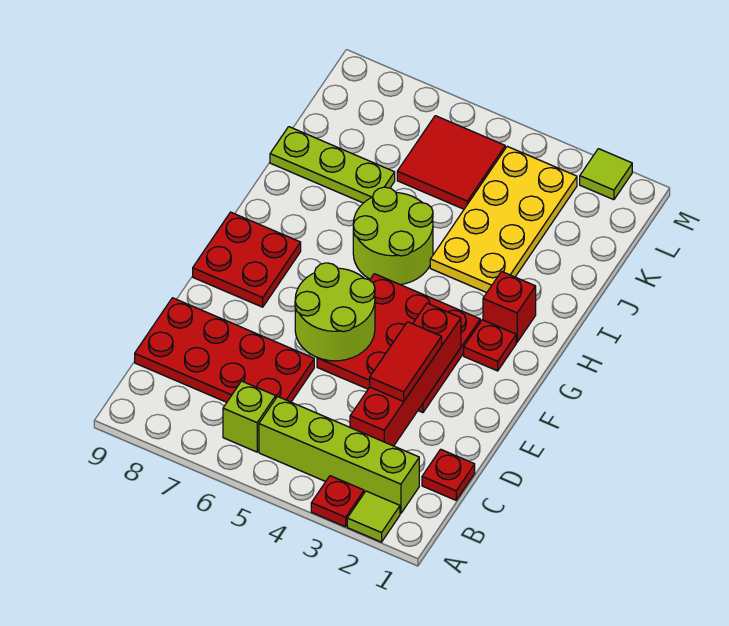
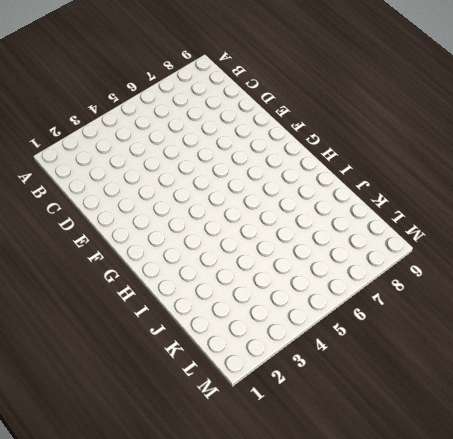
none -> lime 1x1 tile [347,491,400,542]
none -> red 1x1 plate [311,476,364,527]
none -> lime 1x4 brick [259,397,419,514]

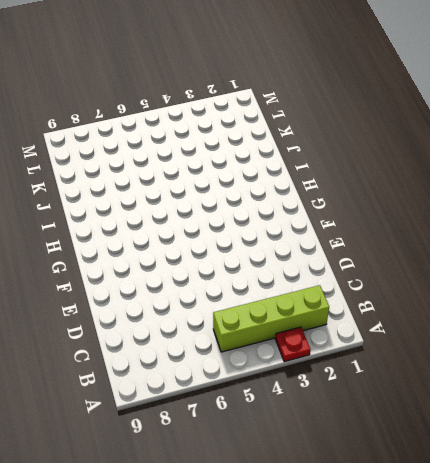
none -> lime 1x1 tile [347,491,400,542]
none -> lime 1x1 brick [223,381,276,452]
none -> red 1x1 plate [422,449,475,500]

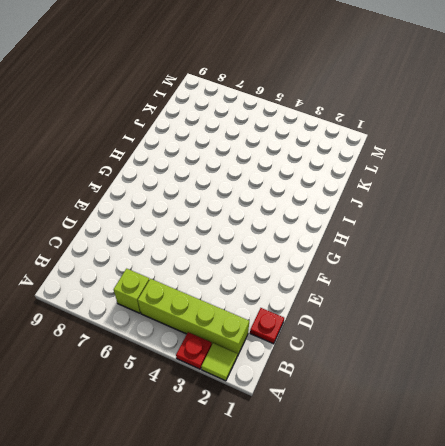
none -> red 2x4 plate [135,298,314,402]
none -> red 3x3 plate [317,274,480,413]
none -> red 2x2 plate [193,212,301,307]

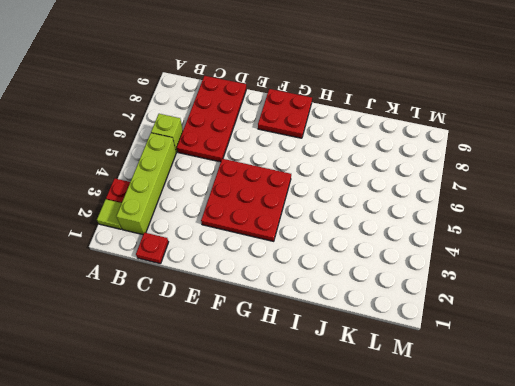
none -> red 1x1 plate [464,320,516,371]
none -> red 1x1 brick [483,271,536,342]
none -> lime 2x2 round brick [353,187,433,285]

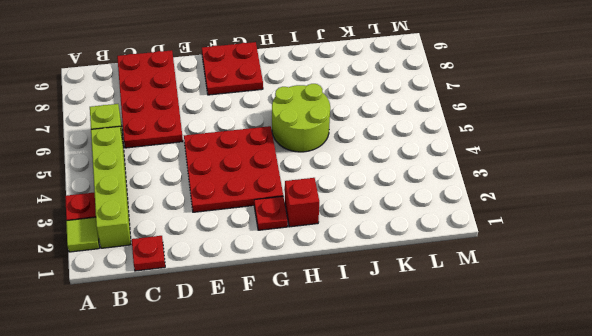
none -> yellow 2x4 plate [430,146,577,293]
none -> lime 1x3 plate [270,127,395,203]
none -> red 2x2 tile [397,116,505,209]

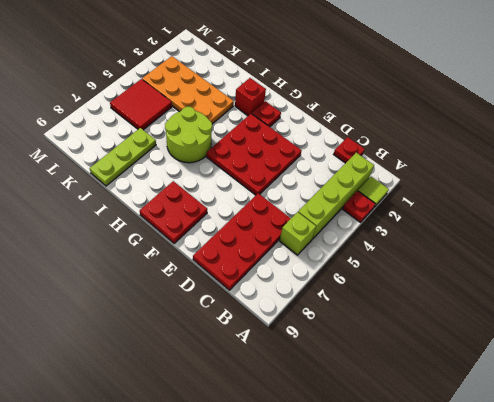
orange 2x4 plate [142,56,234,124] -> yellow 2x4 plate [430,146,577,293]
none -> lime 1x1 tile [580,149,632,200]
none -> red 1x4 brick [350,303,461,446]
none -> lime 2x2 round brick [295,263,375,361]

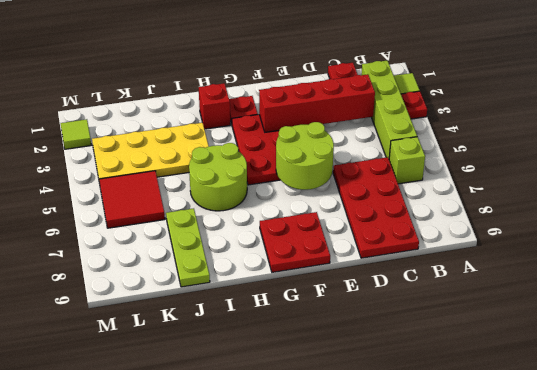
none -> red 1x2 tile [370,322,442,401]

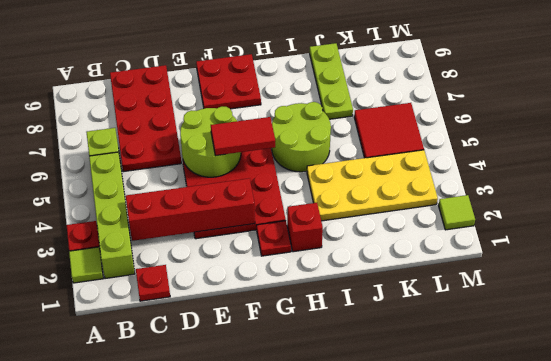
red 1x2 tile [211,117,275,156] -> red 1x2 tile moved to [370,322,442,401]

